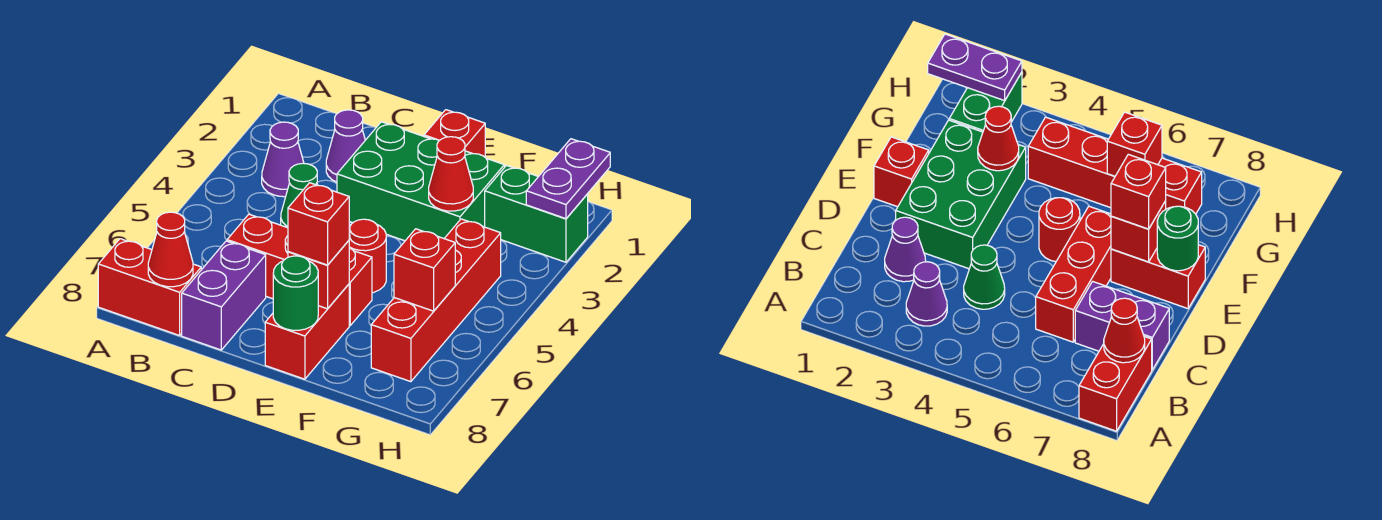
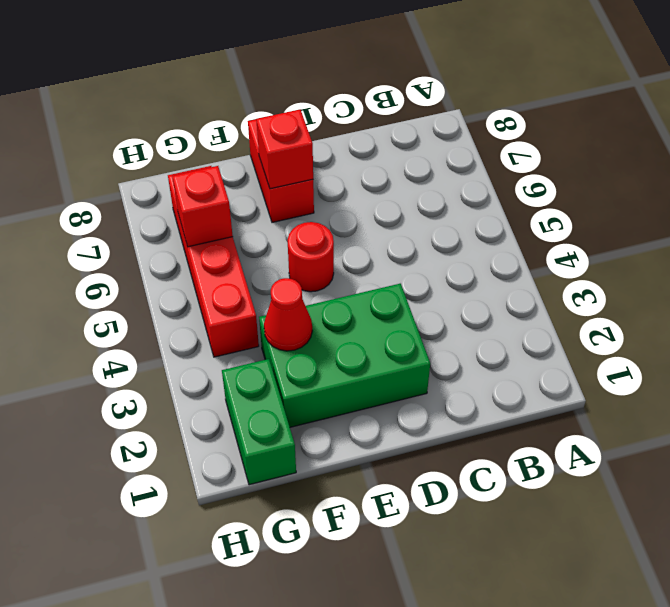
green 1x2 brick [222,359,296,485] -> green 1x2 brick turned to [485,166,588,262]
none -> red 1x2 brick [98,239,201,335]
none -> purple 1x1 cone [262,122,304,197]
none -> purple 1x1 cone [326,110,365,182]

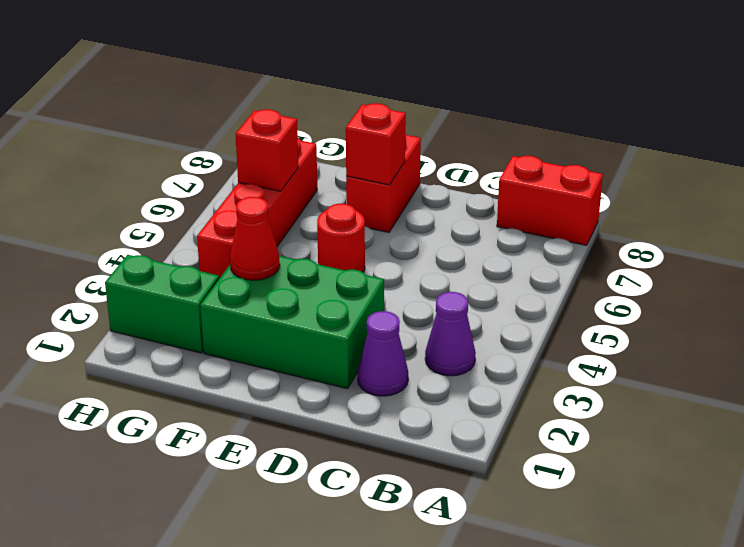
none -> green 1x1 cone [281,163,317,228]
none -> red 1x3 brick [227,214,372,326]
none -> purple 1x2 brick [182,241,266,350]

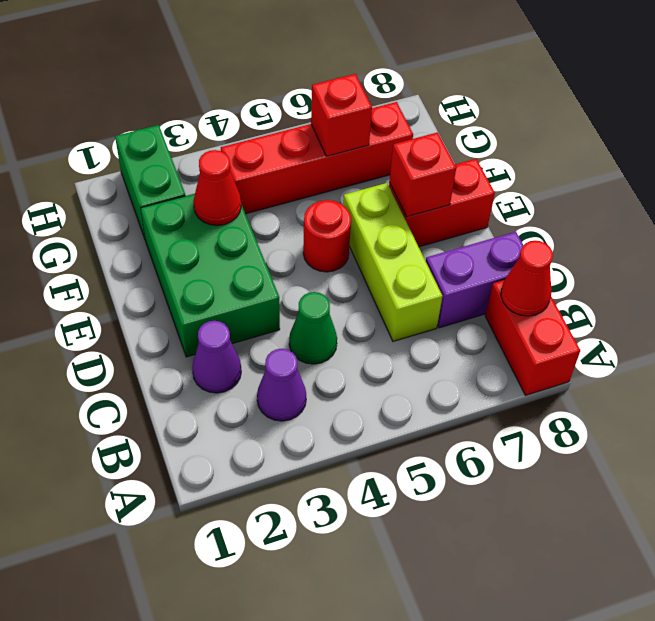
lime 1x3 brick [343,183,442,341] -> red 1x3 brick [227,214,372,326]
none -> red 1x1 brick [424,110,485,157]
none -> green 1x1 round brick [273,256,318,330]
none -> purple 1x2 plate [526,139,610,219]

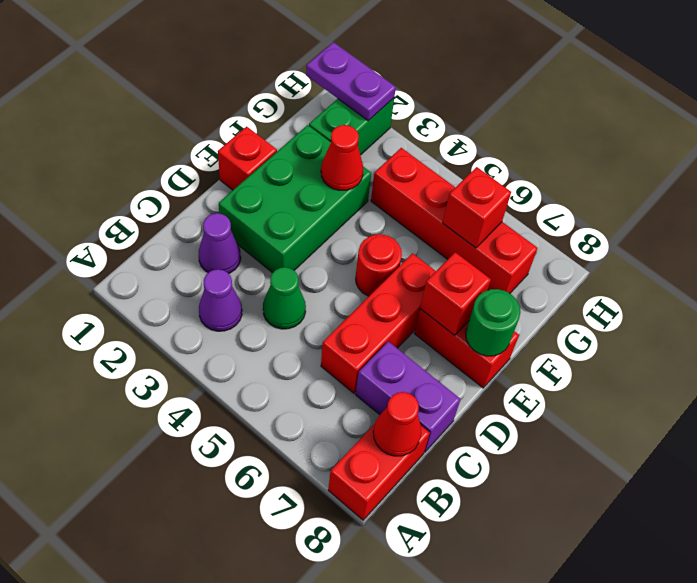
none -> red 1x1 brick [288,183,349,265]

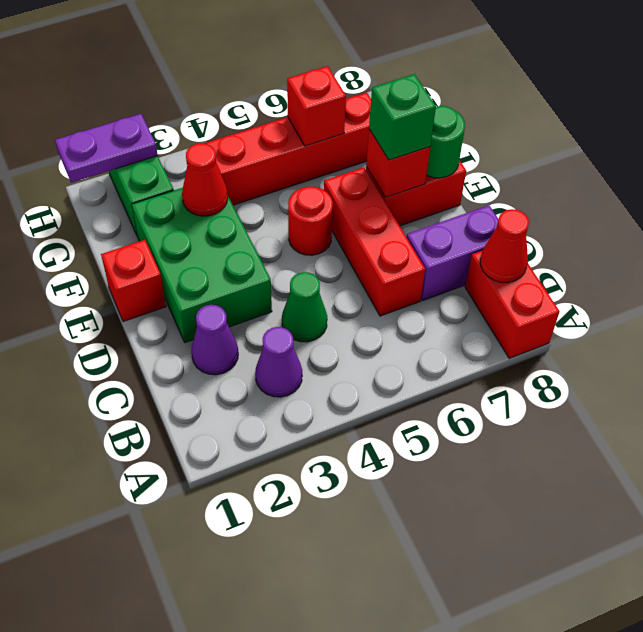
green 1x1 brick [369,74,436,160] -> red 1x1 brick [288,183,349,265]

